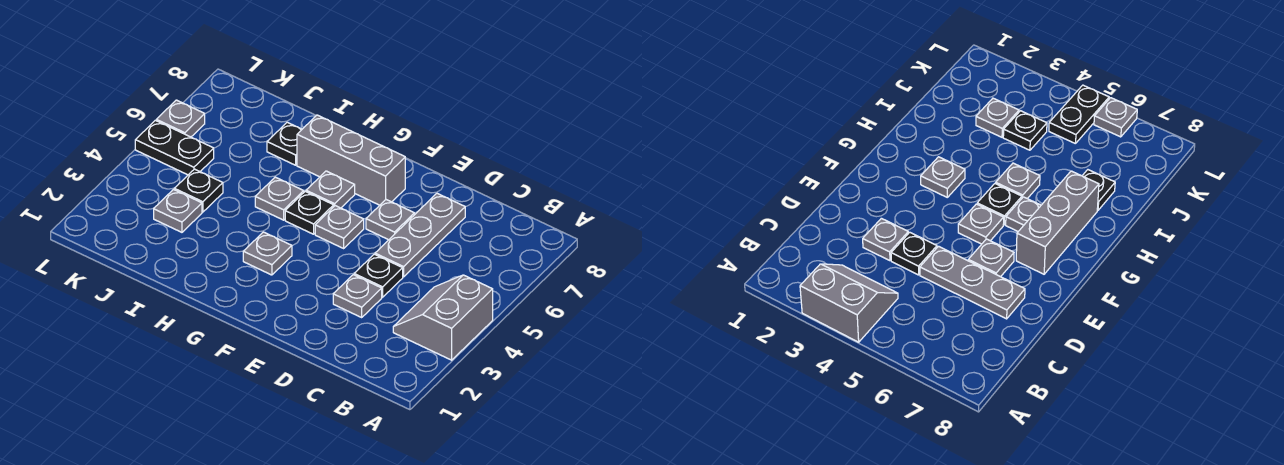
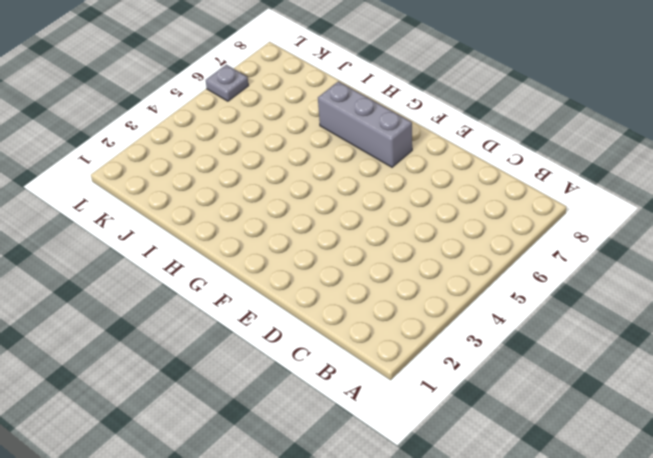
none -> grey 2x2 slope [393,275,493,360]
none -> grey 1x1 plate [333,275,382,317]
none -> black 1x1 plate [354,254,403,297]

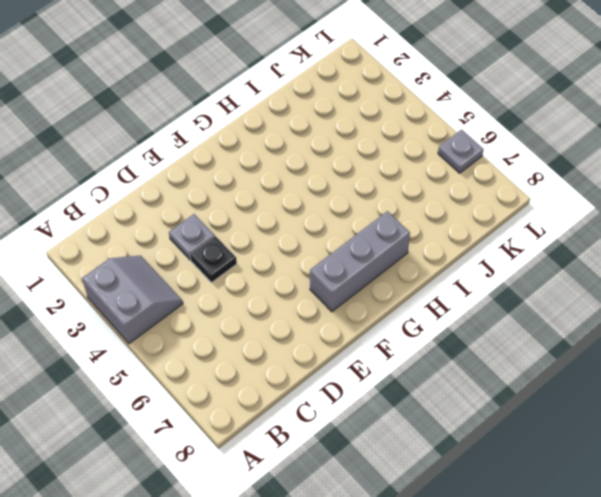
none -> grey 1x3 plate [375,193,465,277]
none -> grey 1x1 plate [366,200,414,240]
none -> grey 1x1 plate [315,206,364,248]

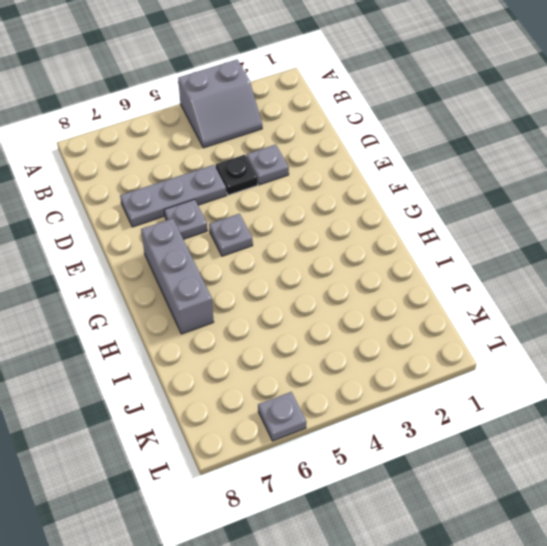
none -> grey 1x1 plate [243,232,292,275]
none -> black 1x1 plate [285,191,334,234]
none -> grey 1x1 plate [306,171,355,208]

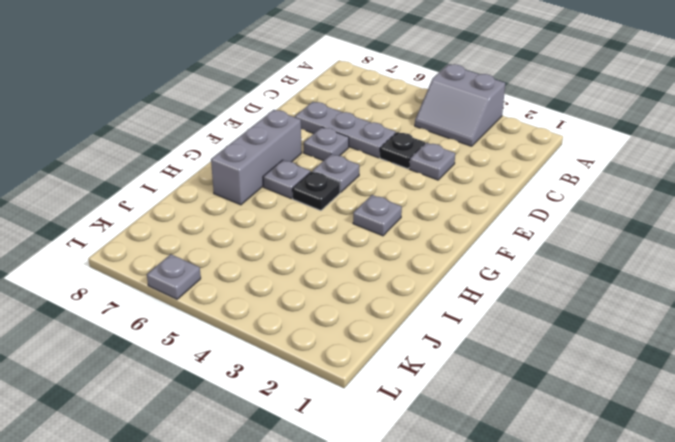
none -> grey 1x1 plate [255,177,304,220]
none -> black 1x1 plate [267,122,302,165]
none -> grey 1x1 plate [154,190,202,232]

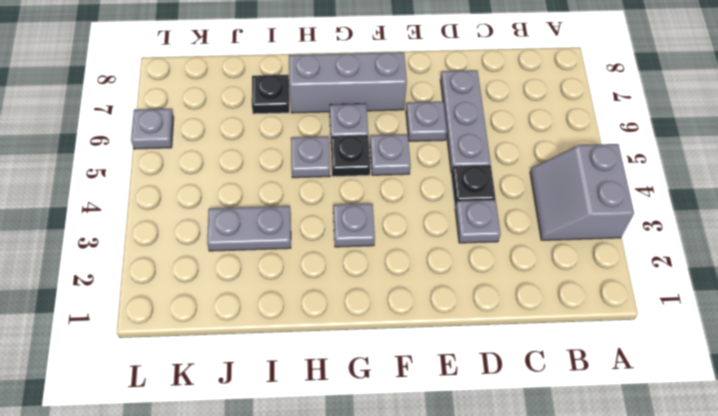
grey 1x2 plate [207,206,291,251] -> grey 1x1 plate [154,190,202,232]
none -> black 1x1 plate [174,169,223,212]
none -> black 1x2 plate [135,120,214,175]

